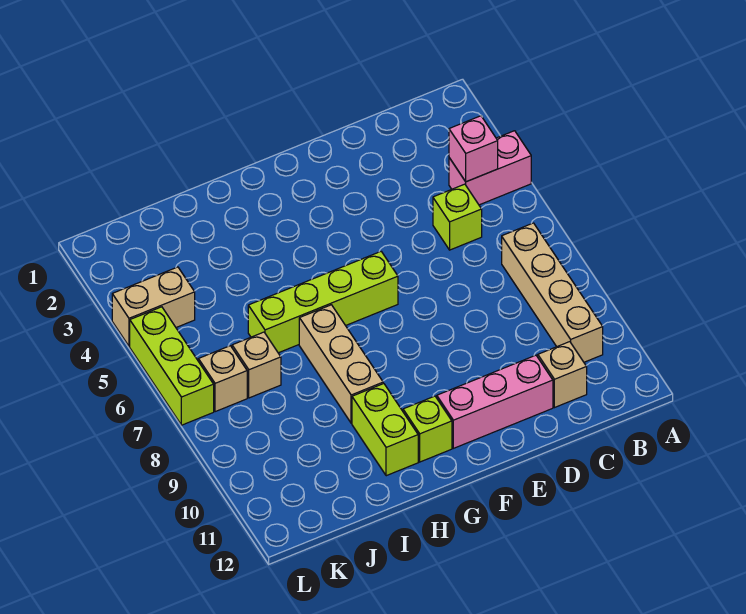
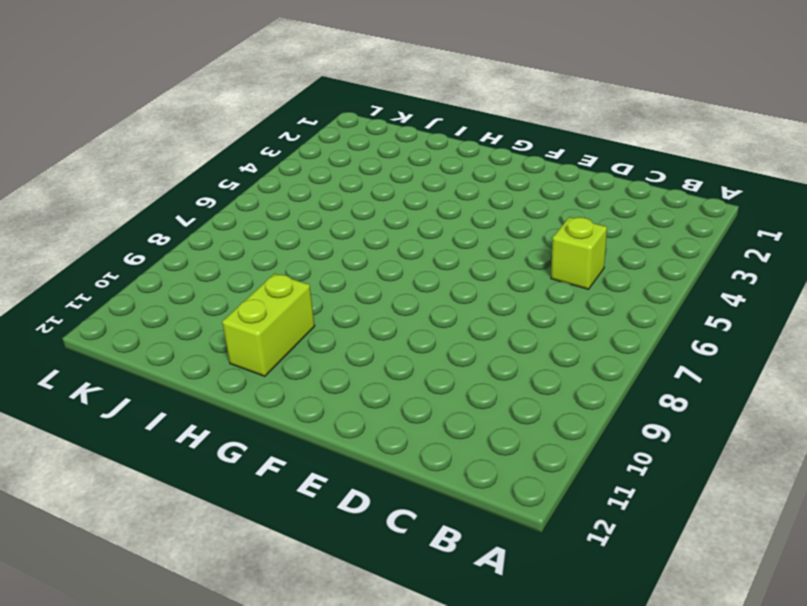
none -> pink 1x2 brick [449,131,531,205]
none -> tan 1x4 brick [502,223,603,362]
none -> tan 1x1 brick [538,342,587,408]

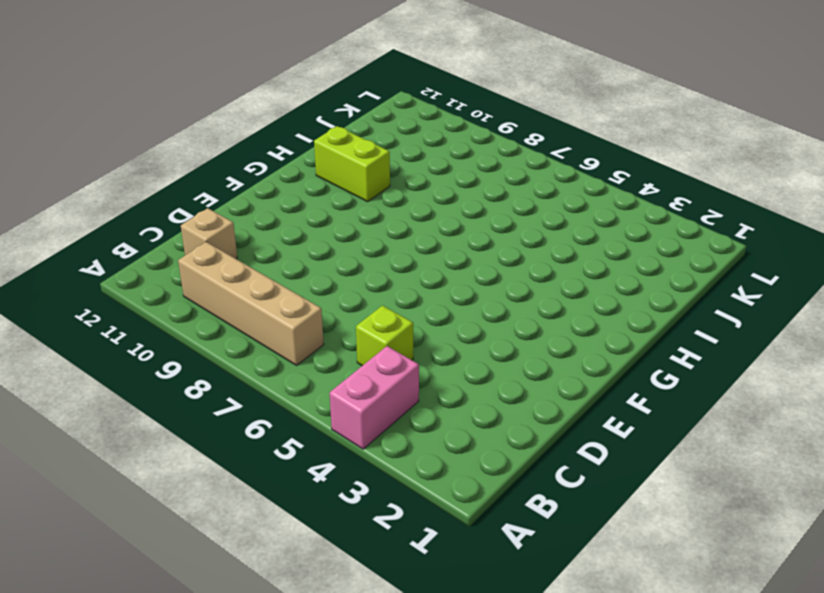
none -> pink 1x3 brick [437,355,553,448]
none -> lime 1x4 brick [248,252,398,353]
none -> lime 1x1 brick [403,396,452,462]

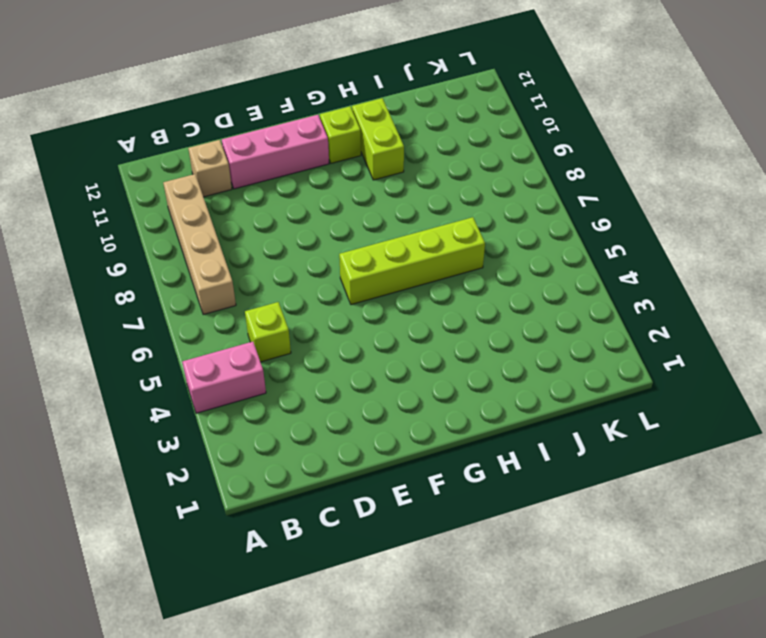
none -> tan 1x3 brick [299,305,383,423]
none -> tan 1x1 brick [232,332,281,398]
none -> tan 1x2 brick [112,267,195,346]

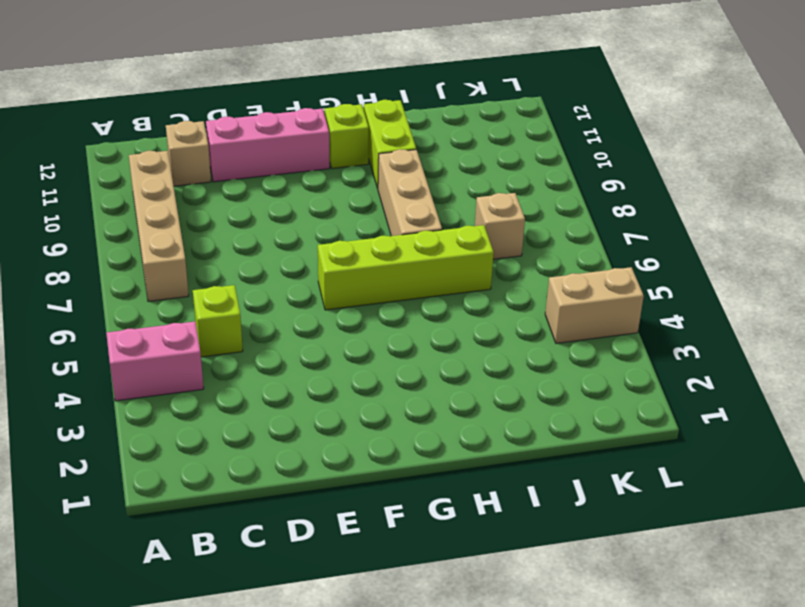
none -> tan 1x1 brick [198,346,247,412]
none -> lime 1x3 brick [130,307,214,425]
none -> pink 1x1 brick [449,116,498,182]

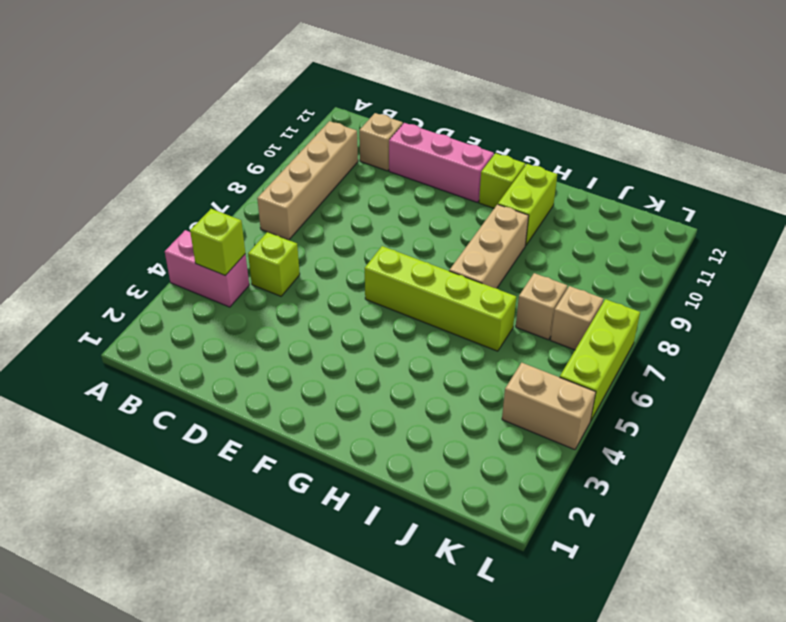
lime 1x1 brick [190,209,245,275] -> pink 1x1 brick [449,116,498,182]

